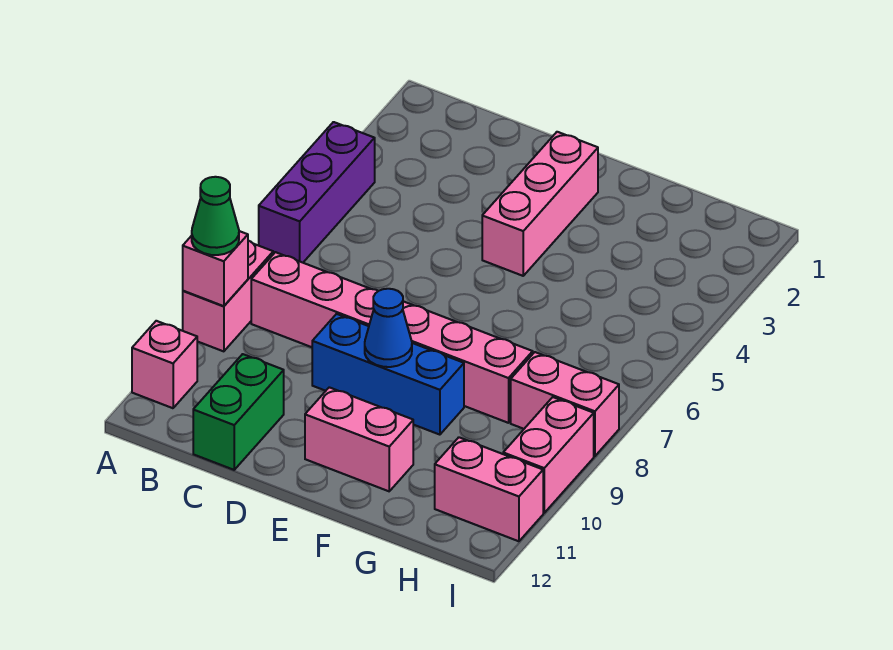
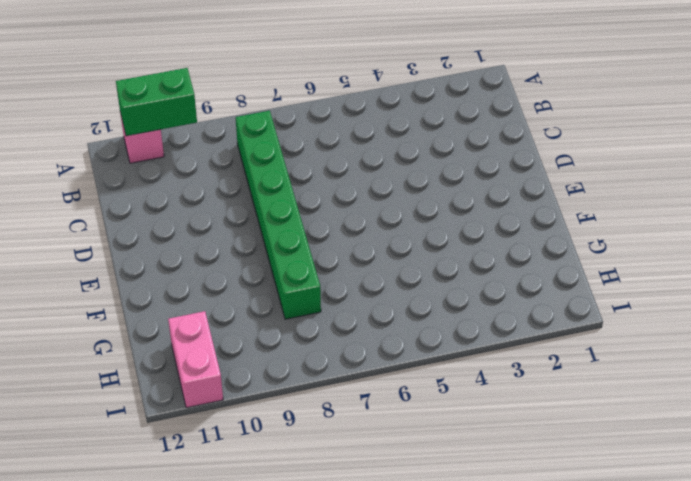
green 1x2 brick [116,68,197,136] -> green 1x2 brick moved to [193,354,284,470]
green 1x6 brick [236,111,321,319] -> pink 1x6 brick [251,252,533,423]
none -> purple 1x3 brick [259,122,375,263]
none -> pink 1x2 brick [183,241,273,351]
none -> blue 1x3 brick [312,314,464,435]

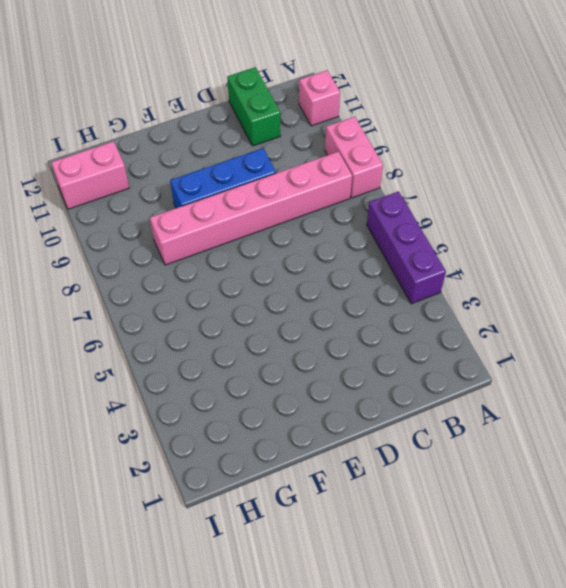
none -> pink 1x3 brick [482,132,598,276]
none -> pink 1x2 brick [305,387,413,491]
none -> pink 1x2 brick [511,352,619,456]

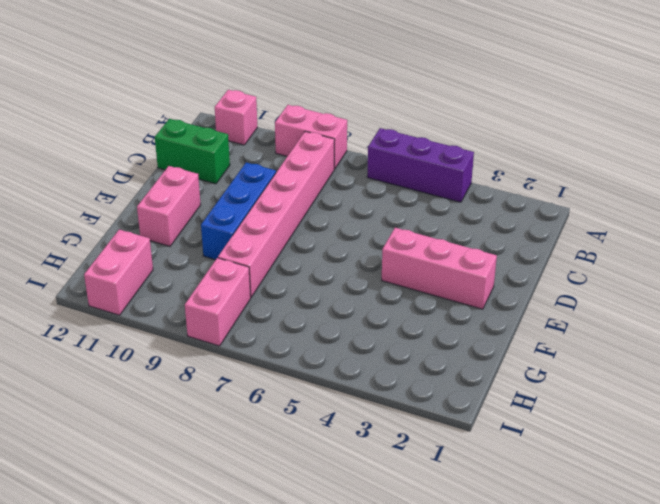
none -> pink 1x2 brick [503,397,594,513]
none -> pink 1x1 brick [183,231,248,306]
none -> blue 1x1 cone [365,289,412,367]

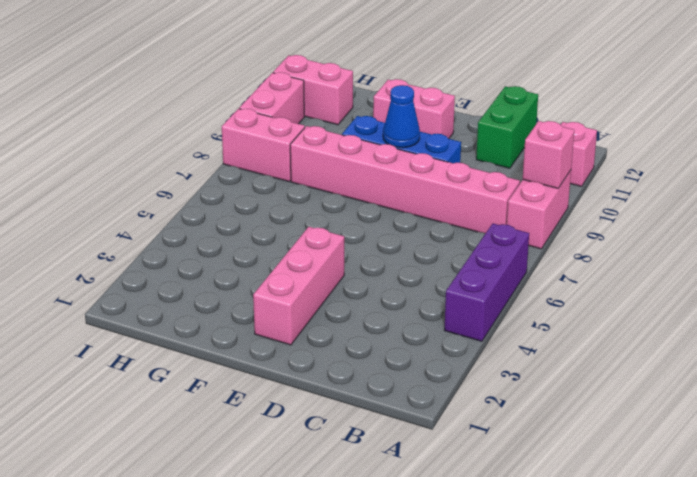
none -> green 1x1 cone [192,177,239,255]

